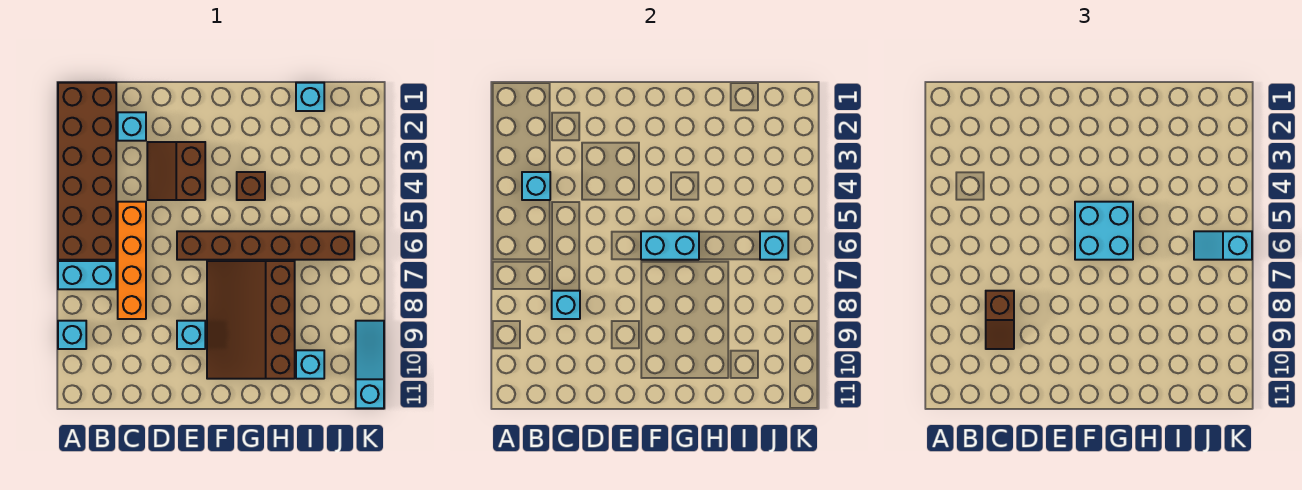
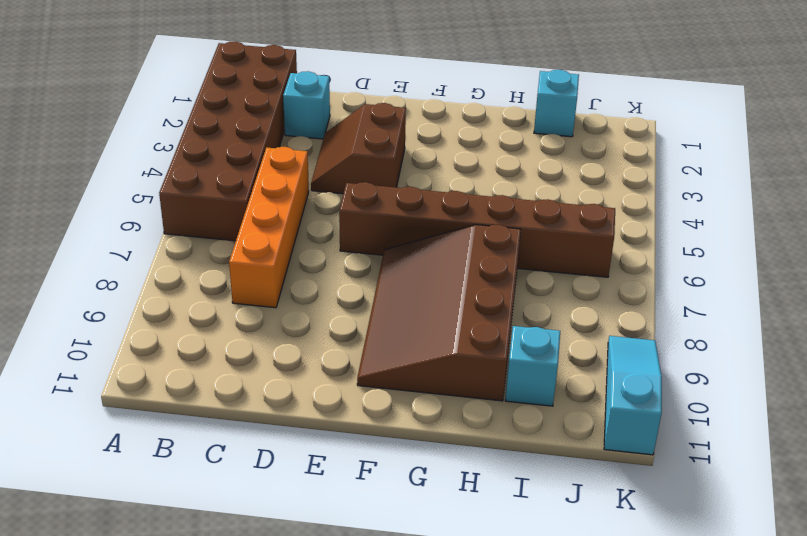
none -> cyan 1x2 brick [58,261,116,289]
none -> cyan 1x1 brick [58,321,86,349]
none -> cyan 1x1 brick [177,321,205,349]

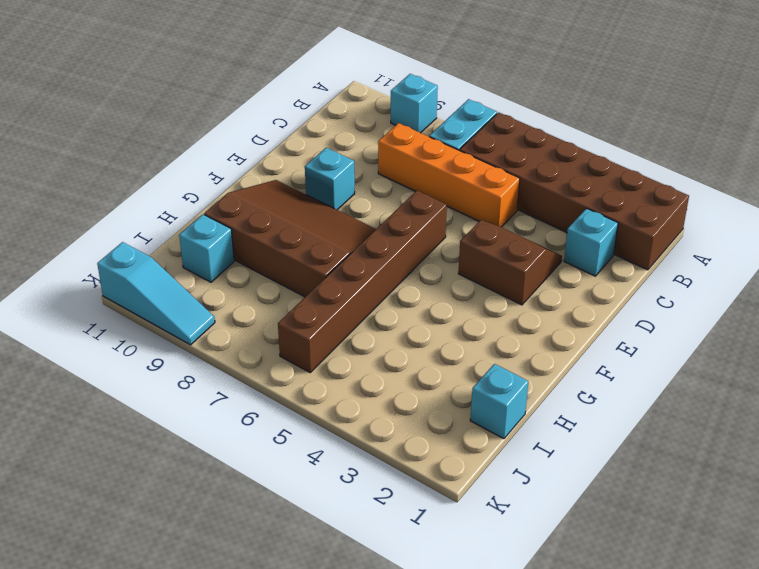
none -> brown 1x1 brick [237,172,265,200]
none -> cyan 1x1 brick [522,172,550,200]
none -> cyan 1x1 brick [552,291,580,319]

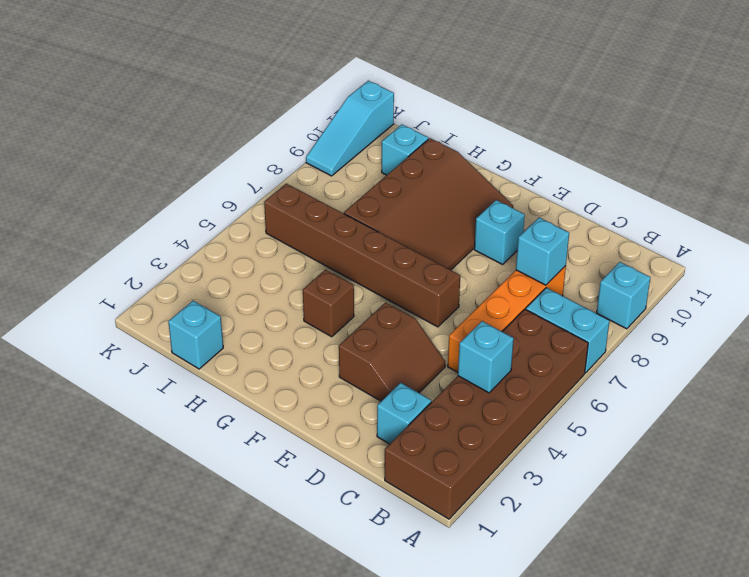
none -> cyan 1x2 brick [641,231,699,260]
none -> cyan 1x1 brick [760,231,788,260]
none -> brown 1x2 slope [986,291,1014,349]

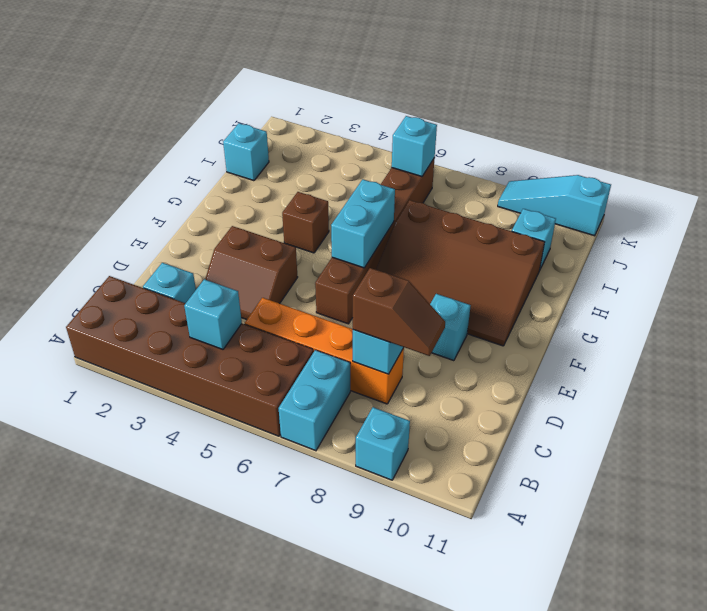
none -> cyan 2x2 brick [1075,202,1133,260]
none -> cyan 1x2 slope [1194,231,1252,260]

